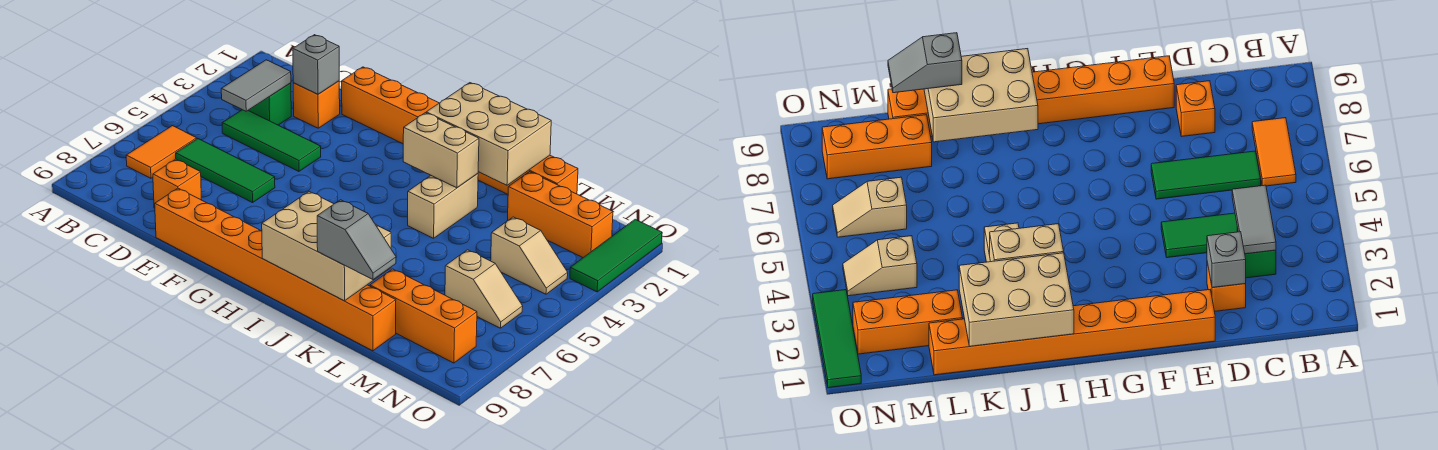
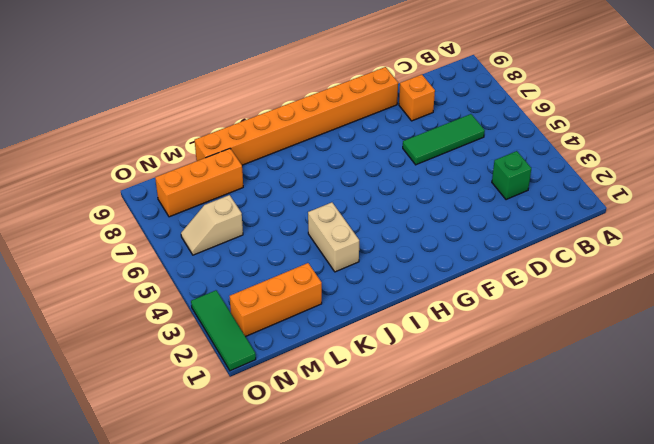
none -> orange 1x2 tile [126,126,197,178]
none -> green 1x3 tile [222,110,321,171]
none -> orange 1x1 brick [293,81,340,128]

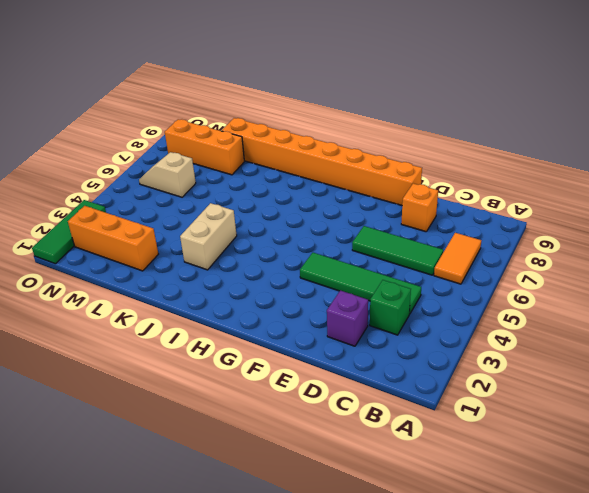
green 1x4 tile [300,253,421,314] -> green 1x3 tile [222,110,321,171]
purple 1x1 brick [327,290,368,346] -> orange 1x1 brick [293,81,340,128]
none -> orange 1x8 brick [341,67,578,194]
none -> tan 1x2 slope [491,217,568,294]
none -> grey 1x2 tile [221,60,291,111]

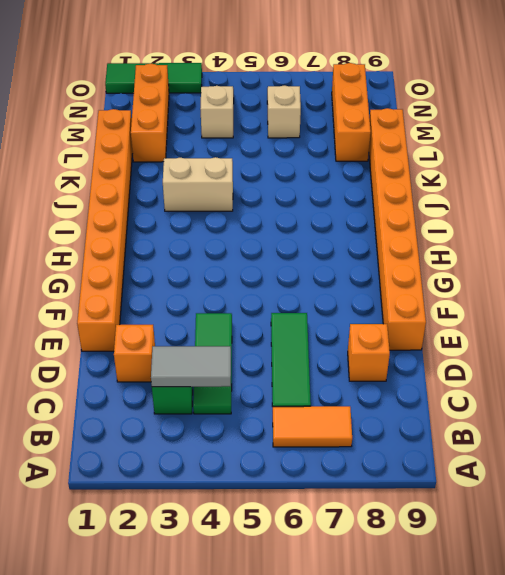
none -> grey 1x1 brick [293,35,339,94]
none -> tan 2x3 brick [426,83,551,185]
none -> tan 1x2 brick [403,113,479,188]

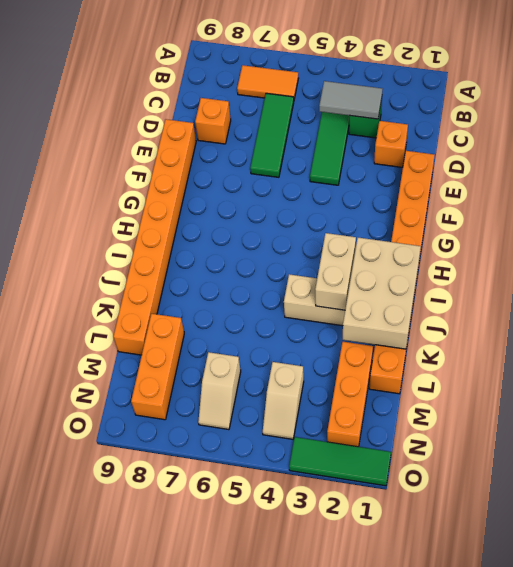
none -> grey 1x1 brick [293,35,339,94]
none -> tan 2x3 brick [262,192,391,301]
none -> grey 1x2 slope [317,200,396,280]

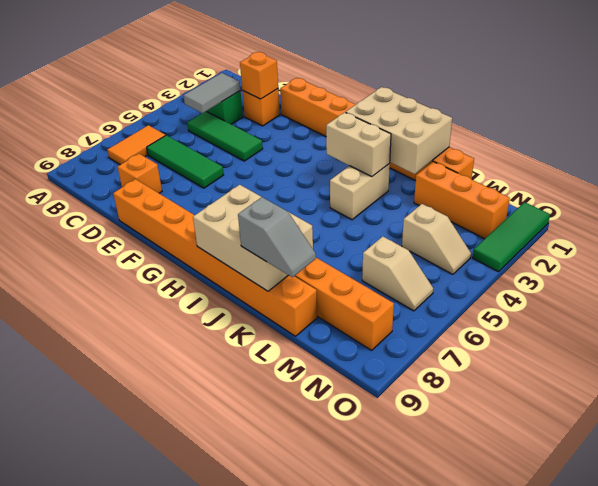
orange 1x1 brick [240,52,278,99] -> grey 1x1 brick [293,35,339,94]

